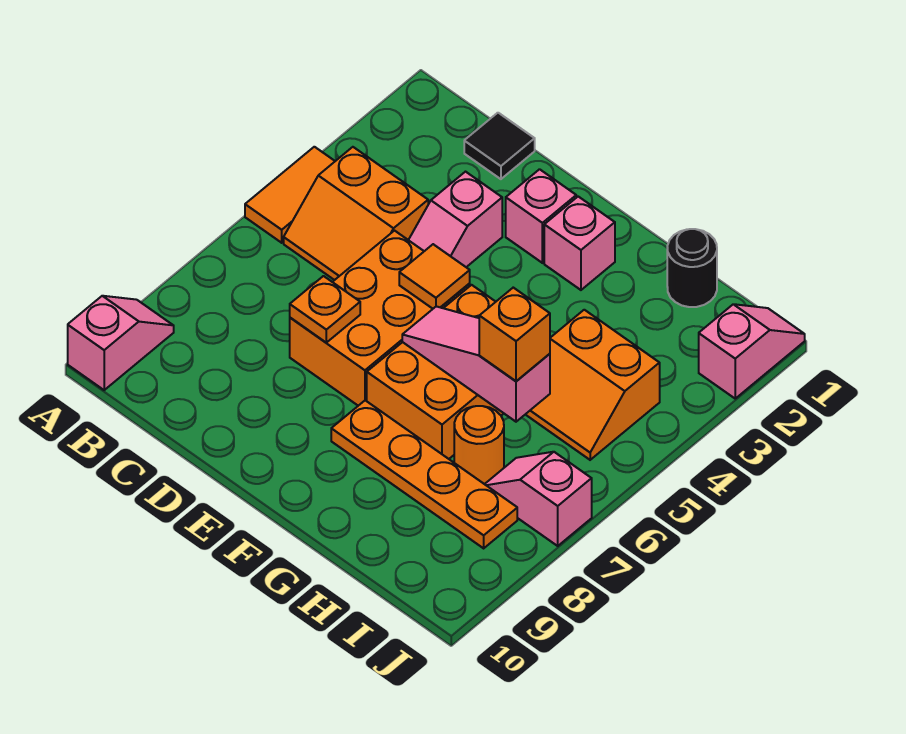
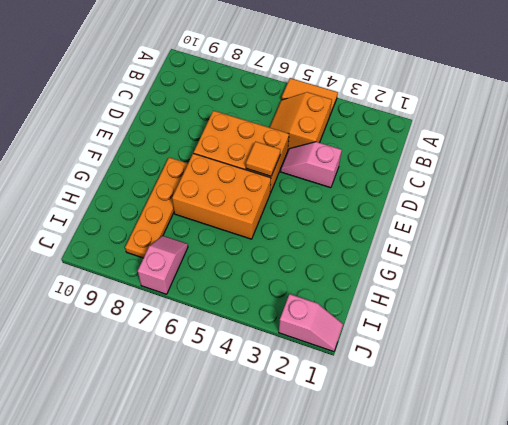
none -> pink 1x2 slope [68,296,174,390]
none -> black 1x1 tile [464,113,535,179]
none -> pink 1x1 brick [506,169,576,263]

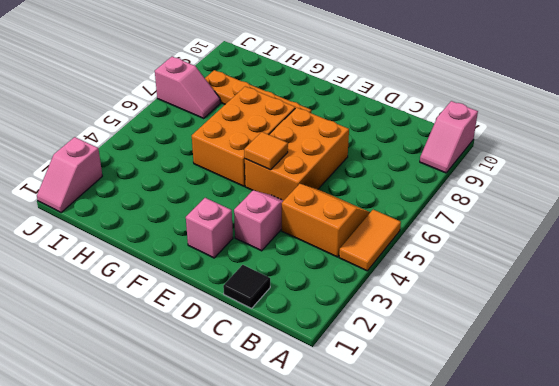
none -> pink 1x1 brick [544,197,615,290]
none -> black 1x1 round brick [667,229,717,307]
none -> orange 2x2 slope [525,310,660,460]

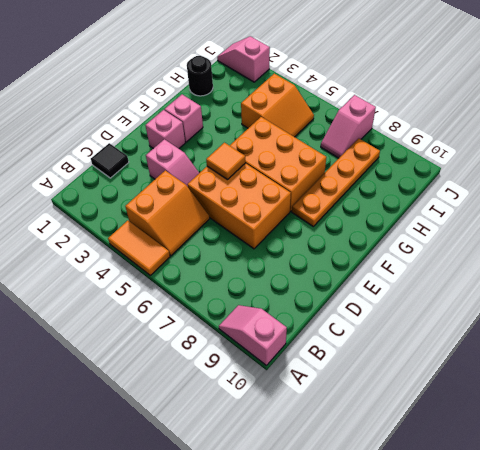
none -> orange 1x1 round brick [454,406,504,484]
none -> orange 1x1 plate [290,276,360,343]
none -> pink 1x3 slope [402,306,550,422]

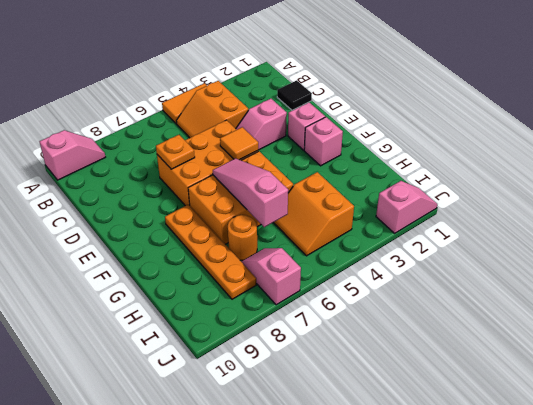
none -> black 1x1 round brick [667,229,717,307]
none -> orange 1x1 brick [479,288,550,381]

